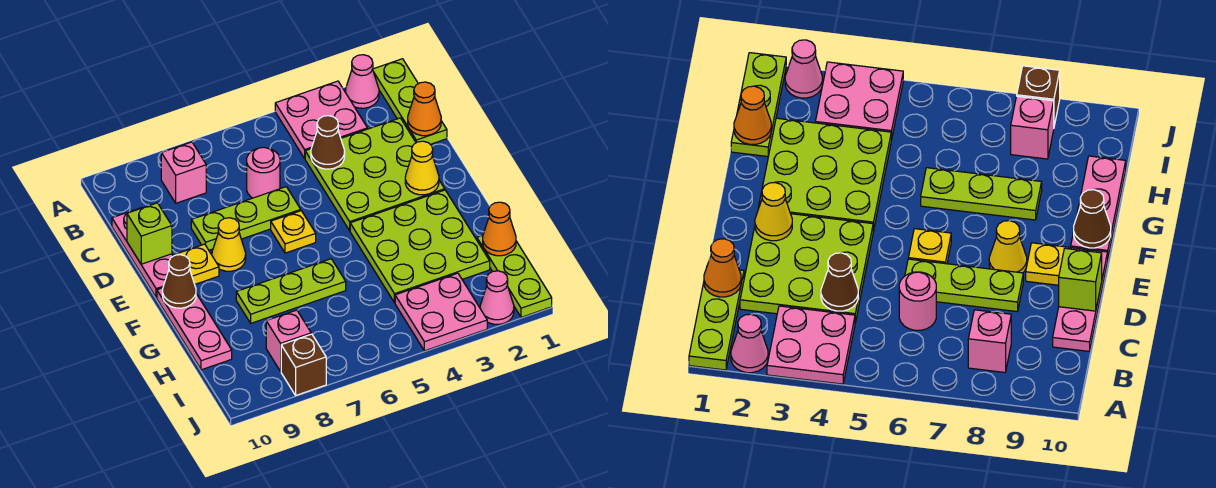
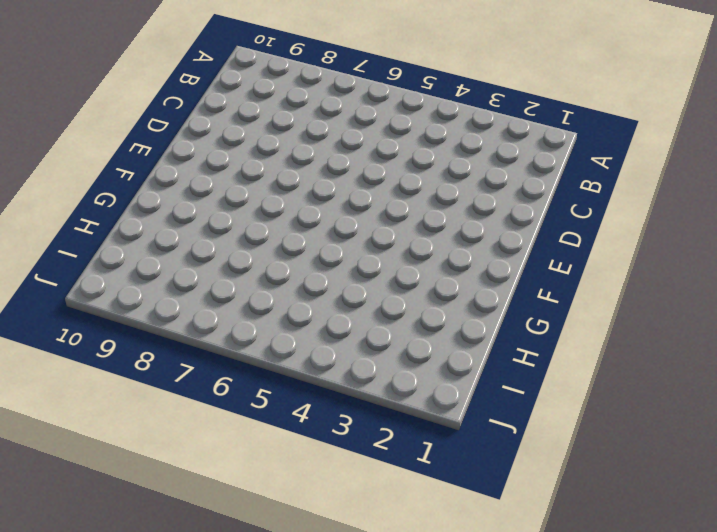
none -> lime 1x3 plate [373,59,447,144]
none -> pink 1x1 cone [345,55,379,108]
none -> pink 2x2 plate [275,81,367,158]

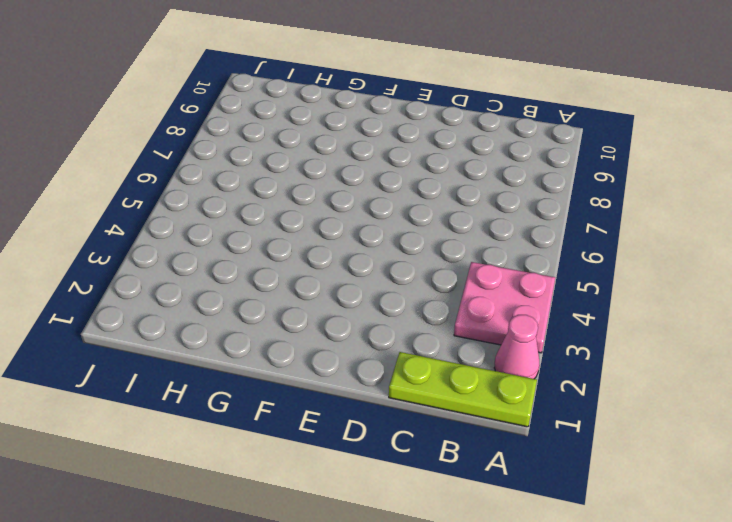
none -> pink 1x1 brick [161,142,206,203]
none -> lime 3x3 plate [305,118,445,231]
none -> pink 1x1 round brick [247,147,280,198]

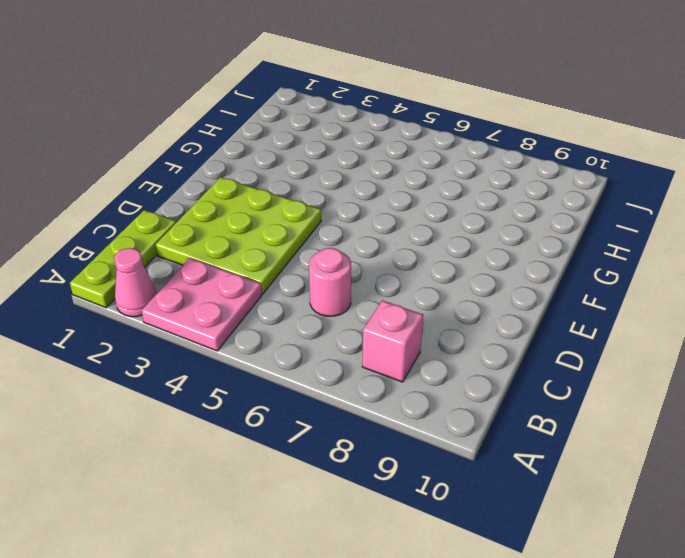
none -> pink 1x3 plate [112,207,173,298]
none -> lime 1x3 plate [191,187,301,250]
none -> yellow 1x1 plate [271,211,316,253]

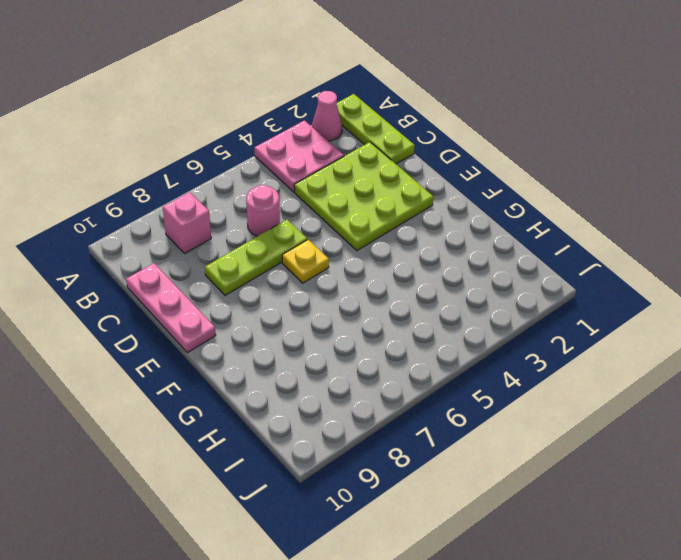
none -> yellow 1x1 cone [212,218,246,271]
none -> yellow 1x1 plate [175,244,219,284]
none -> lime 3x3 plate [350,190,490,303]

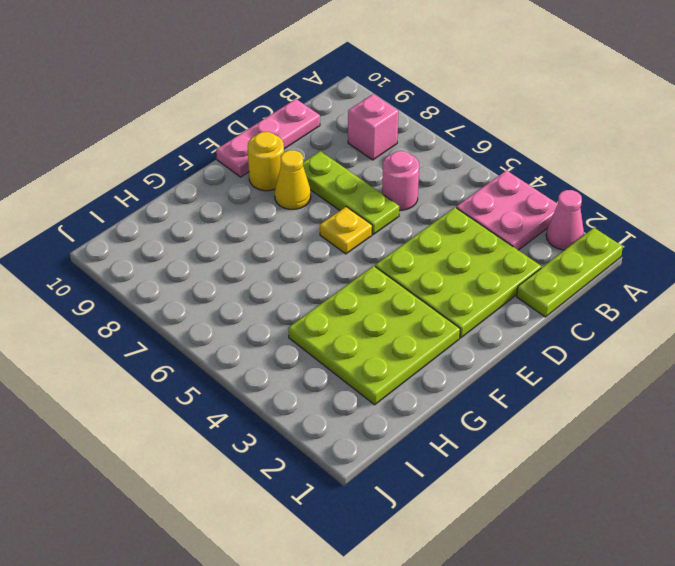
yellow 1x1 round brick [248,132,284,191] -> yellow 1x1 plate [175,244,219,284]
none -> pink 1x3 plate [157,288,232,370]
none -> lime 1x3 plate [236,259,346,323]
none -> lime 1x3 plate [477,235,552,317]

